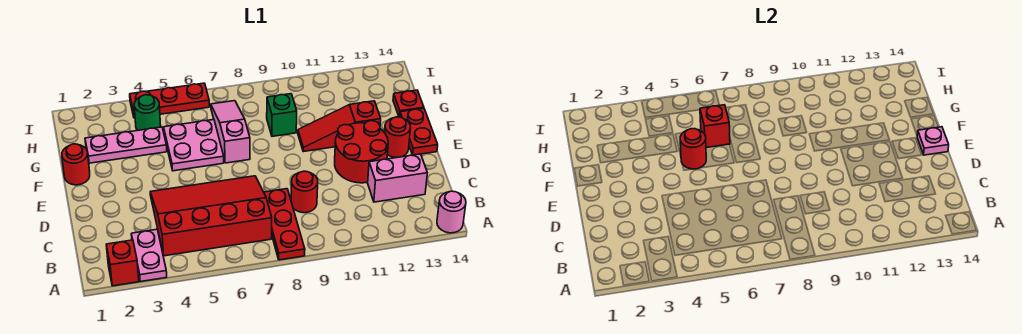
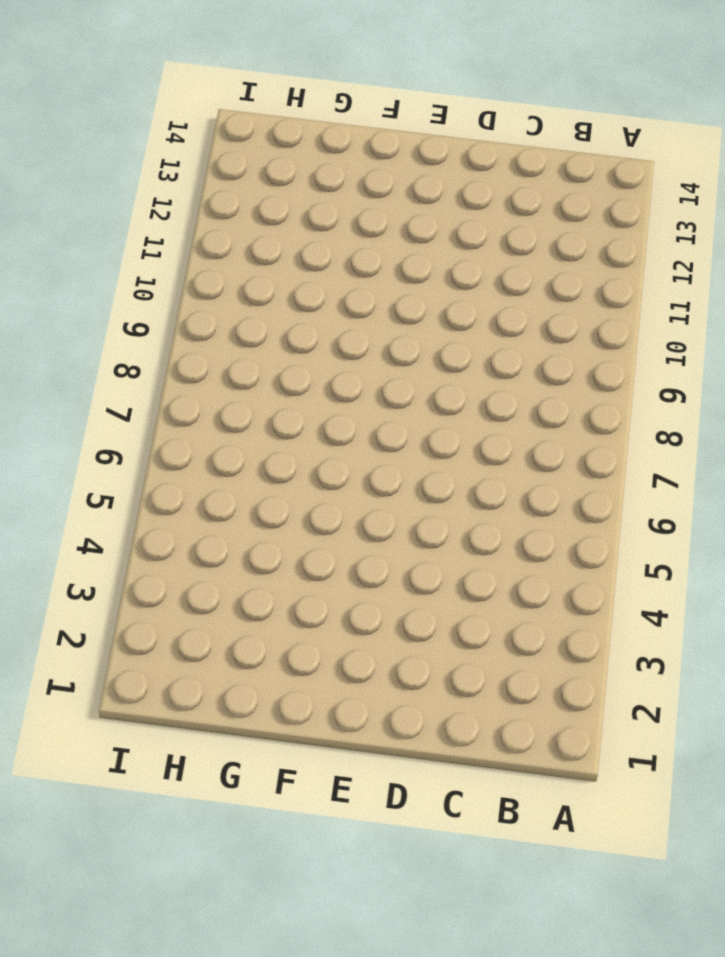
none -> red 1x1 brick [106,240,139,286]
none -> pink 1x2 plate [131,229,167,282]
none -> red 1x3 plate [264,189,305,260]

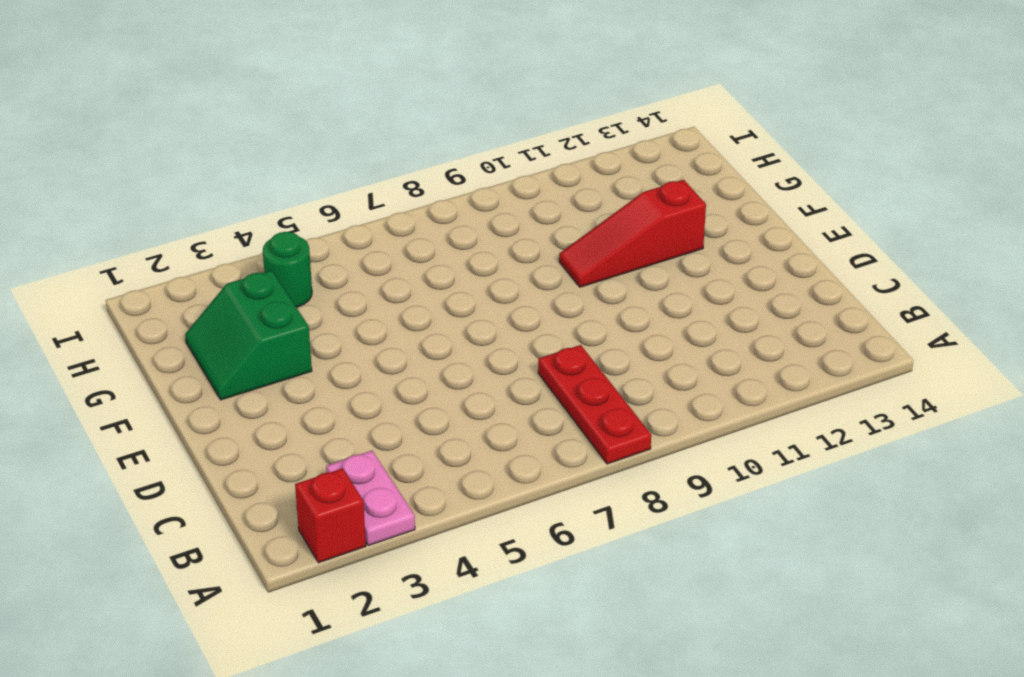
green 2x2 slope [185,271,312,400] -> pink 1x3 plate [85,127,167,163]
none -> pink 1x1 round brick [437,191,466,233]
none -> red 3x4 slope [150,176,272,256]
none -> red 1x1 round brick [291,171,318,213]

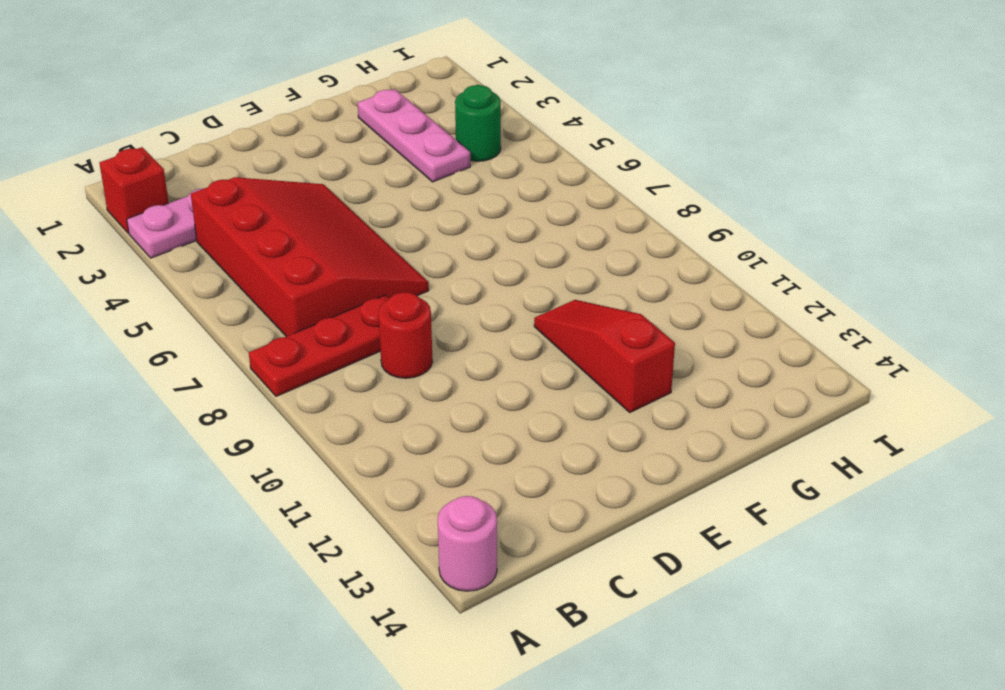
none -> pink 1x2 brick [368,154,427,202]
none -> red 2x2 round brick [335,121,388,183]
none -> red 1x1 round brick [384,117,411,157]

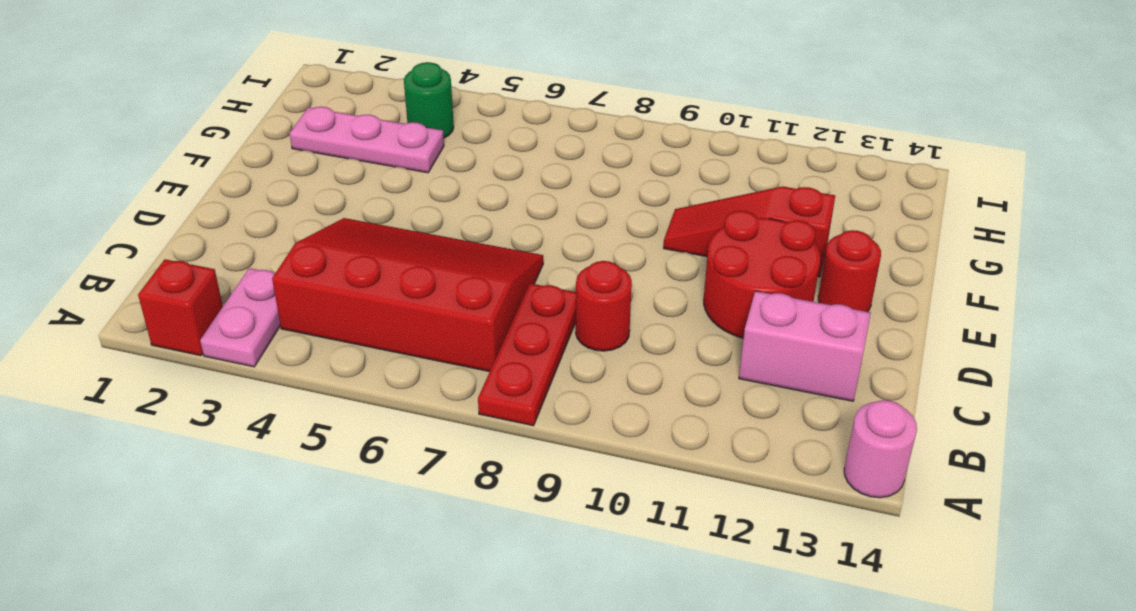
none -> red 1x2 plate [400,108,438,155]
none -> red 1x1 round brick [62,144,90,185]
none -> pink 2x2 plate [164,120,224,171]

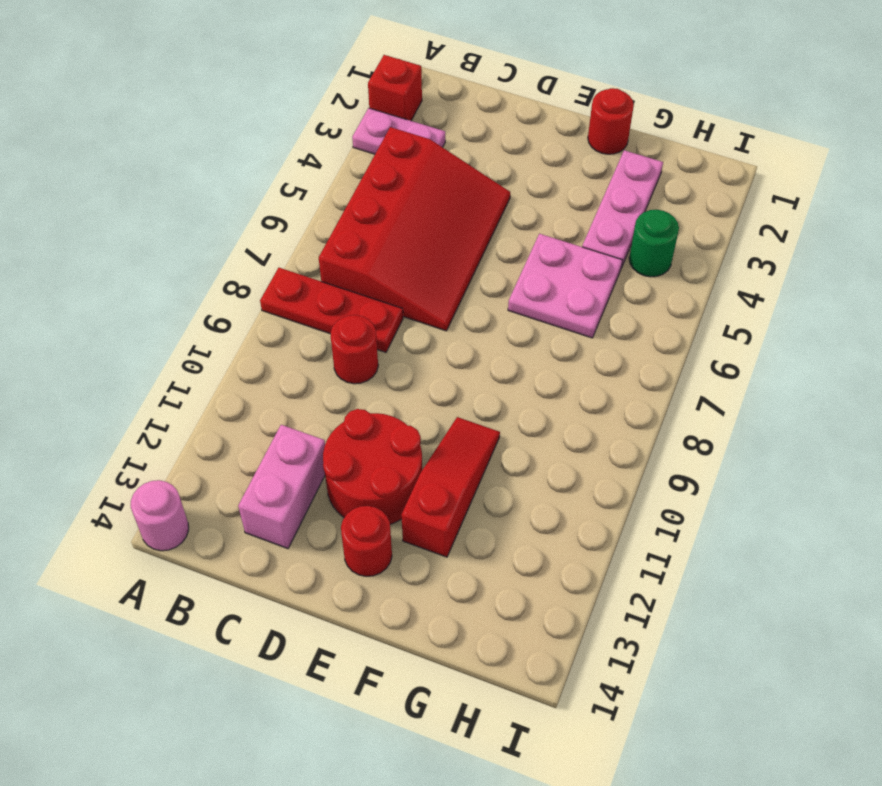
none -> red 1x2 plate [400,108,438,155]
none -> pink 1x3 slope [211,101,250,163]
none -> green 1x1 brick [267,94,297,136]

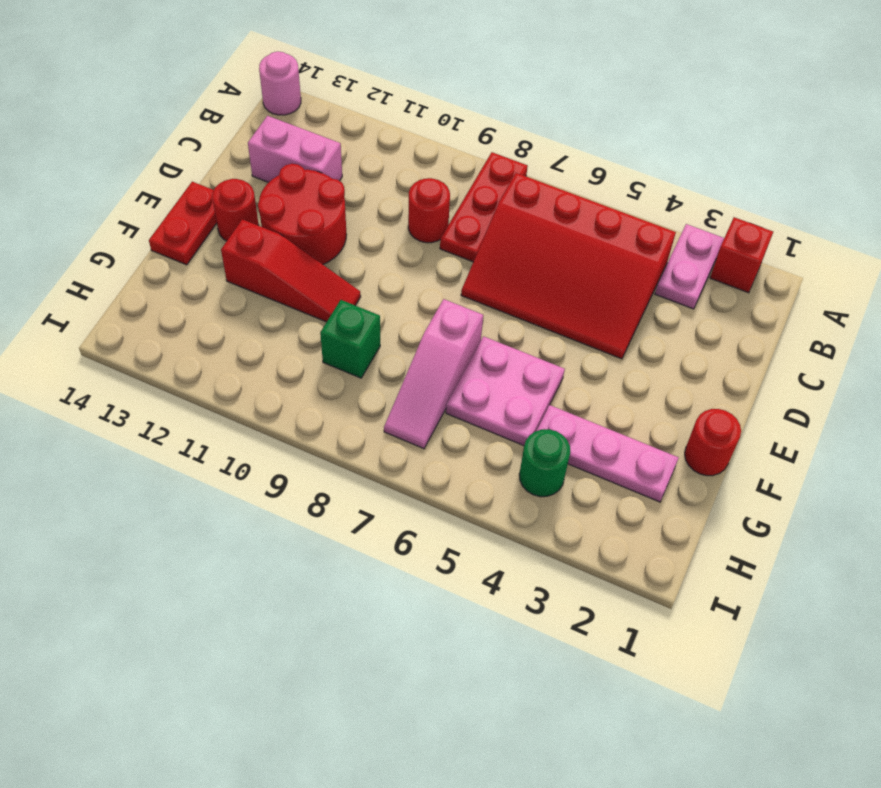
none -> red 1x1 plate [393,90,424,117]
none -> red 1x3 plate [130,83,209,118]
none -> pink 1x1 plate [917,127,949,155]

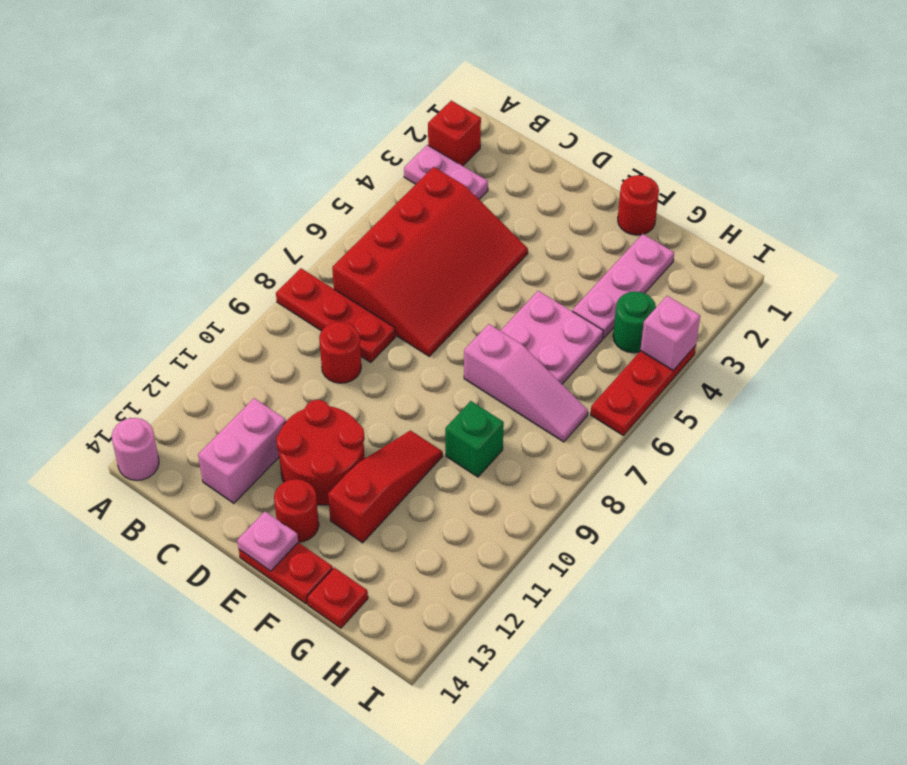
pink 1x1 brick [640,296,700,370] -> none
none -> red 1x1 round brick [680,129,706,169]
none -> red 1x1 brick [700,105,730,148]

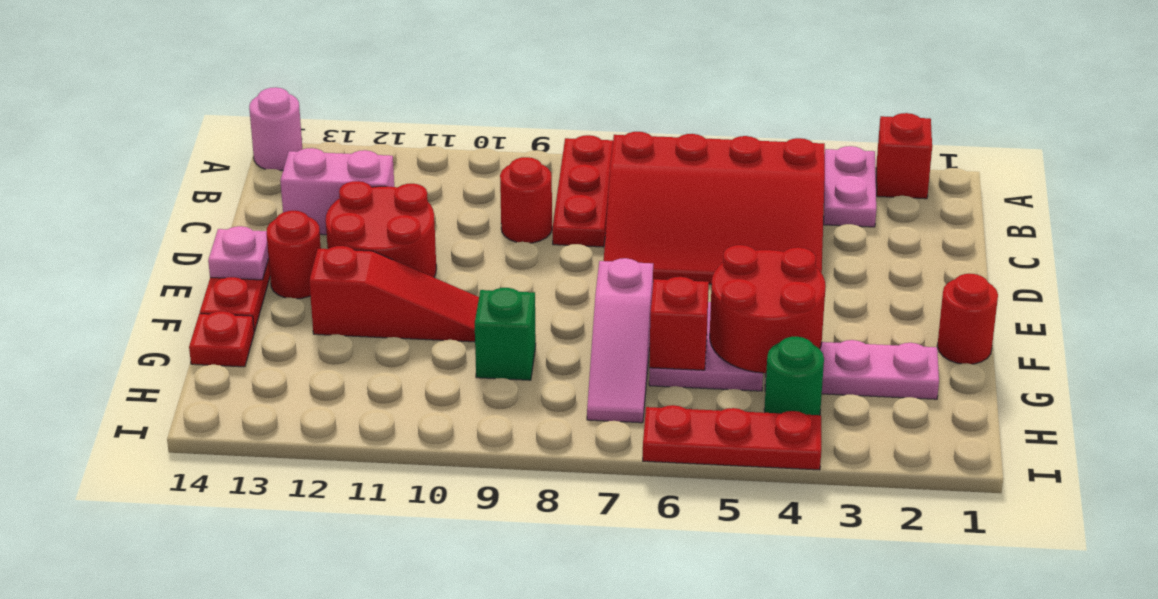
red 2x2 round brick [710,245,826,373] -> red 1x1 round brick [680,129,706,169]

